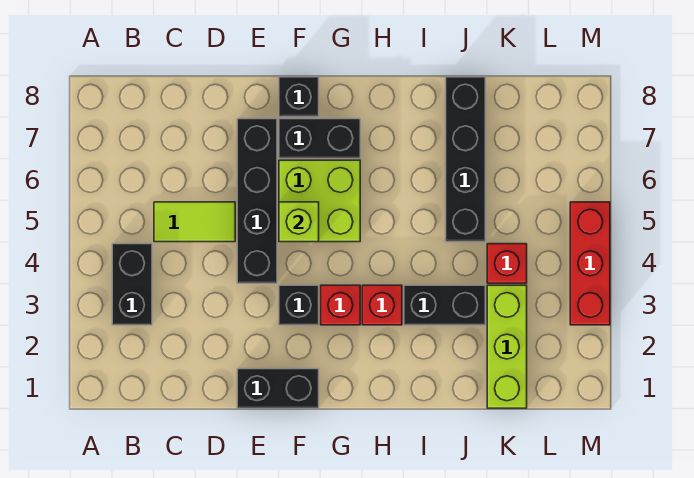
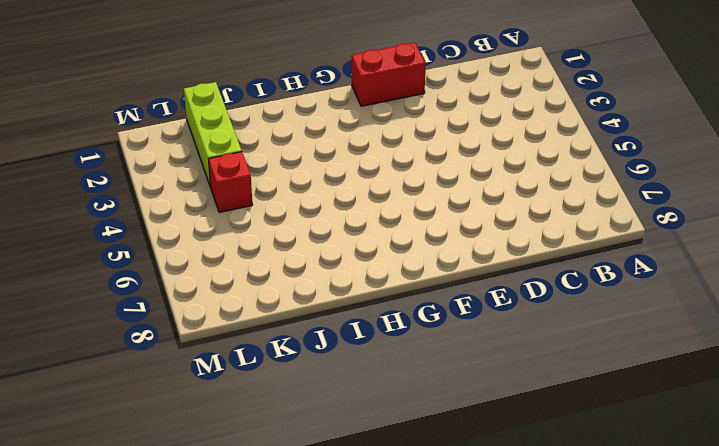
red 1x2 brick [352,43,426,106] -> black 1x2 brick [237,369,319,408]
none -> black 1x2 brick [112,244,152,325]
none -> lime 1x2 tile [154,202,235,242]
none -> black 1x4 brick [237,119,277,283]

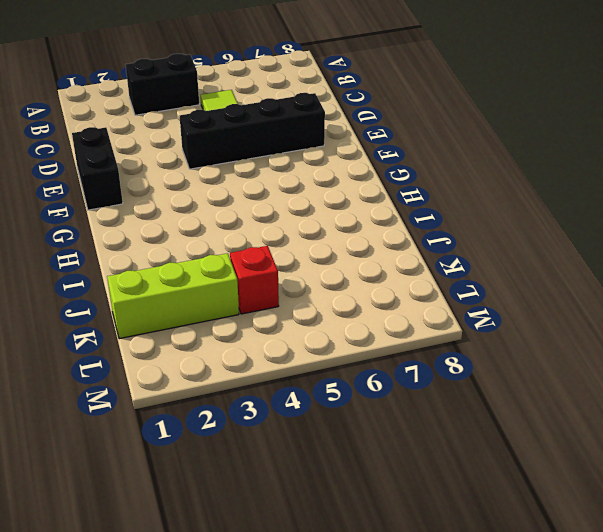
none -> black 1x1 brick [279,285,319,325]
none -> lime 2x2 brick [279,160,360,242]
none -> black 1x2 brick [279,119,360,158]

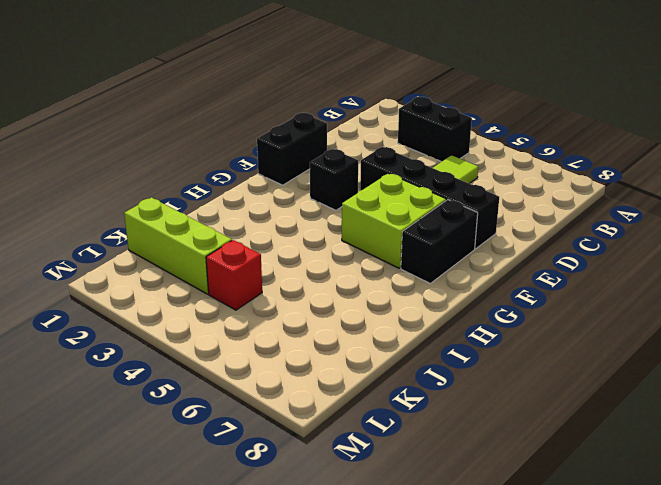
none -> black 1x1 brick [279,77,319,117]
none -> red 1x1 brick [321,285,360,325]
none -> red 1x1 brick [362,285,402,325]

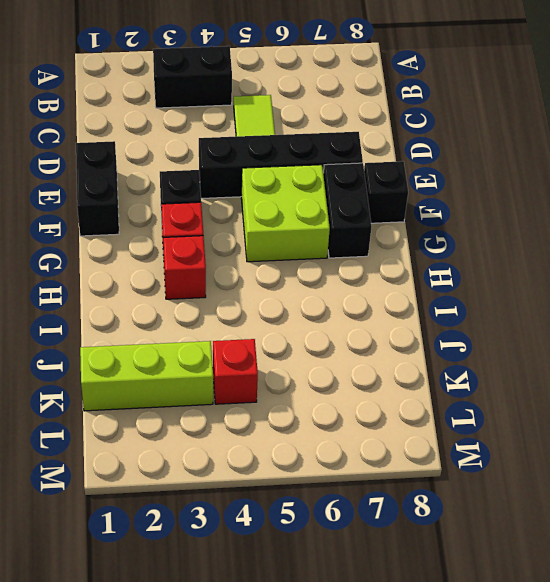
none -> black 1x2 brick [404,285,485,325]
none -> black 1x4 brick [446,77,485,242]
none -> red 1x3 brick [570,202,610,325]

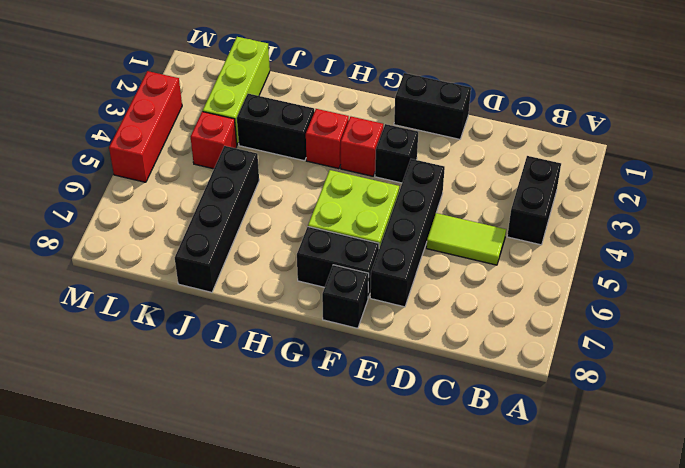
none -> lime 1x1 brick [279,202,319,242]

